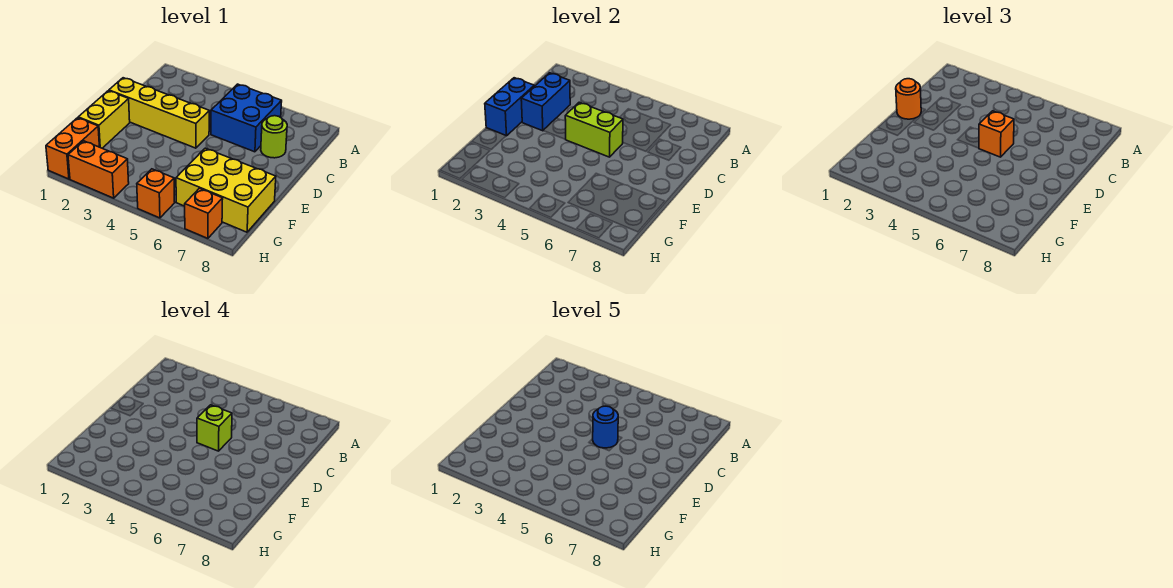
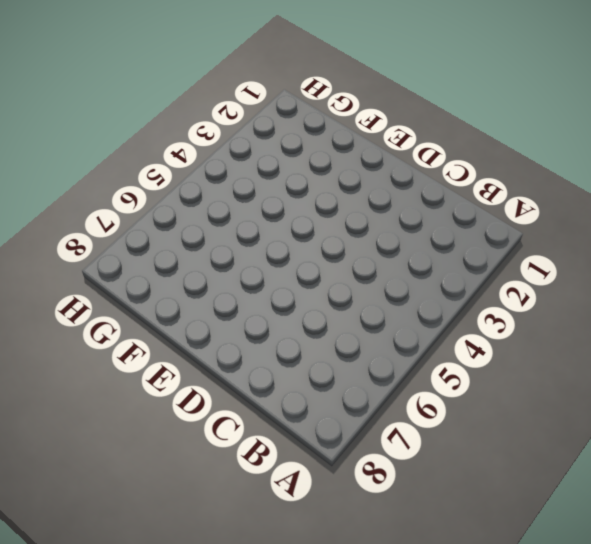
none -> blue 2x2 brick [211,84,282,152]
none -> lime 1x1 round brick [261,116,287,158]
none -> yellow 1x4 brick [109,78,209,148]

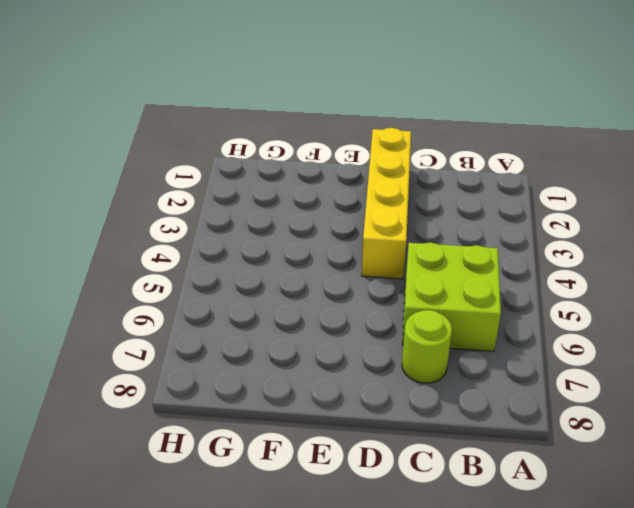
lime 2x2 brick [403,242,501,351] -> blue 2x2 brick [211,84,282,152]
none -> yellow 1x2 brick [78,91,130,148]
none -> yellow 2x3 brick [176,148,276,232]
none -> orange 1x2 brick [46,118,99,179]

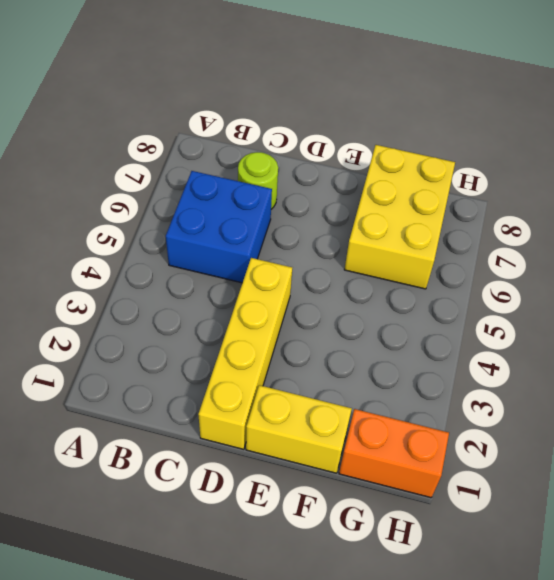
none -> orange 1x2 brick [68,141,129,198]
none -> orange 1x1 brick [137,169,175,218]
none -> orange 1x1 brick [185,188,223,238]

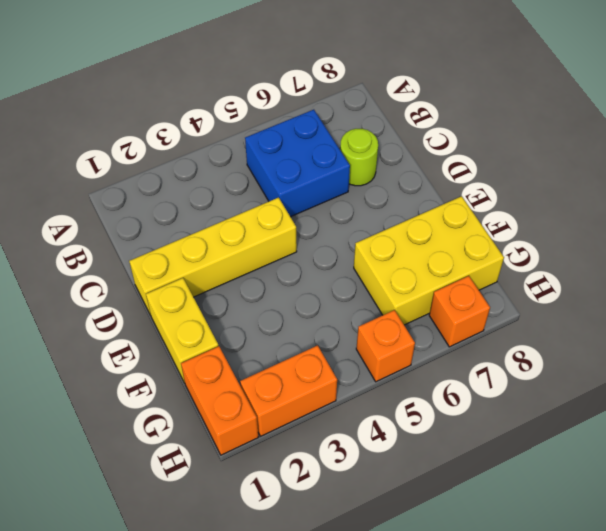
none -> blue 1x2 brick [521,73,570,131]
none -> blue 1x2 brick [485,78,534,136]
none -> lime 1x2 brick [565,102,623,157]

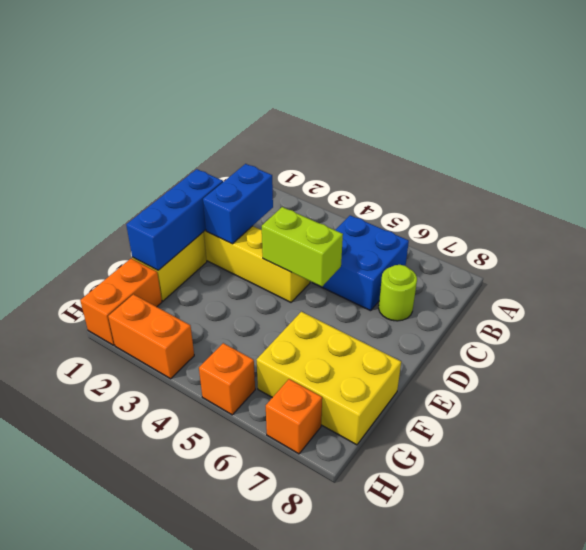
blue 1x3 brick [126,169,223,270] -> blue 1x2 brick [485,78,534,136]
none -> orange 1x1 round brick [896,79,921,119]
none -> orange 1x1 brick [979,111,1014,157]
none -> lime 1x1 brick [197,405,232,451]

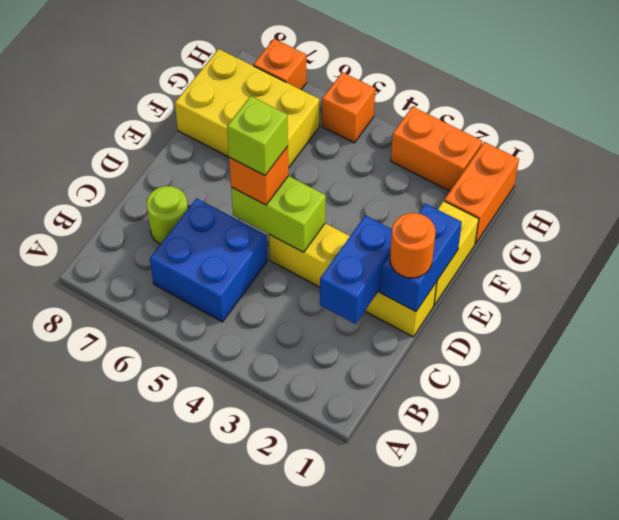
none -> blue 1x1 round brick [593,406,618,448]

